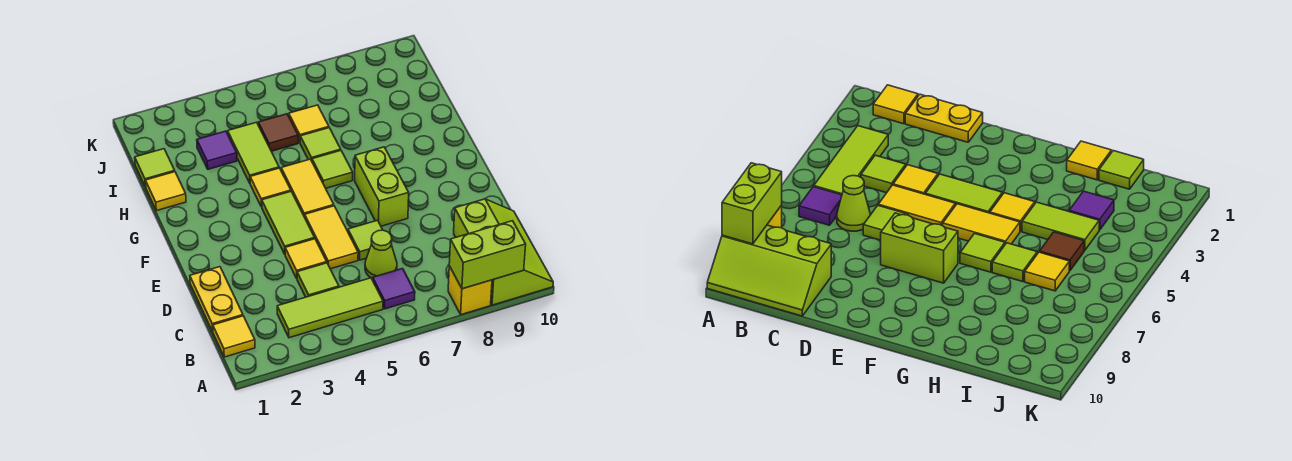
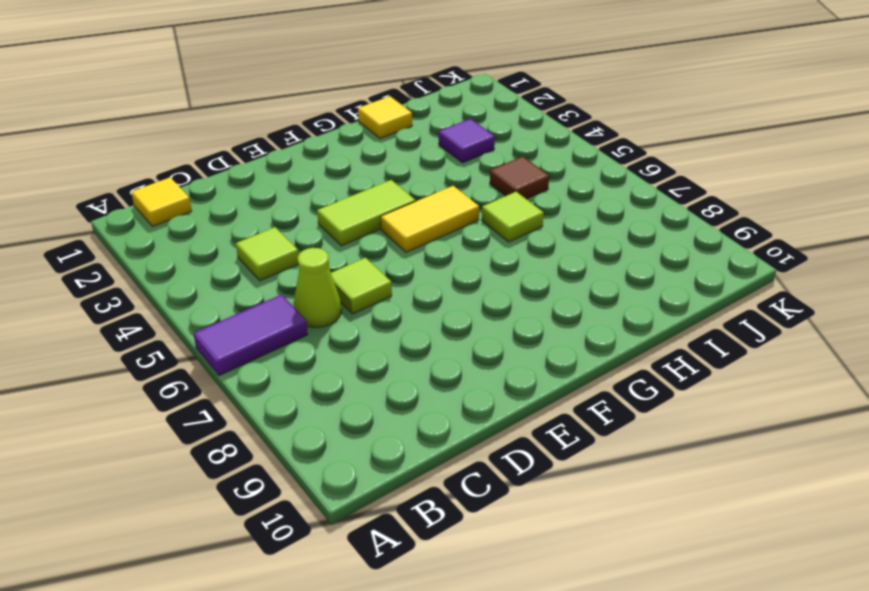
purple 1x2 tile [193,295,308,376] -> purple 1x1 tile [373,269,415,309]
none -> yellow 1x1 brick [448,266,492,315]
none -> lime 2x3 slope [454,199,553,305]
none -> lime 1x3 tile [277,278,383,338]

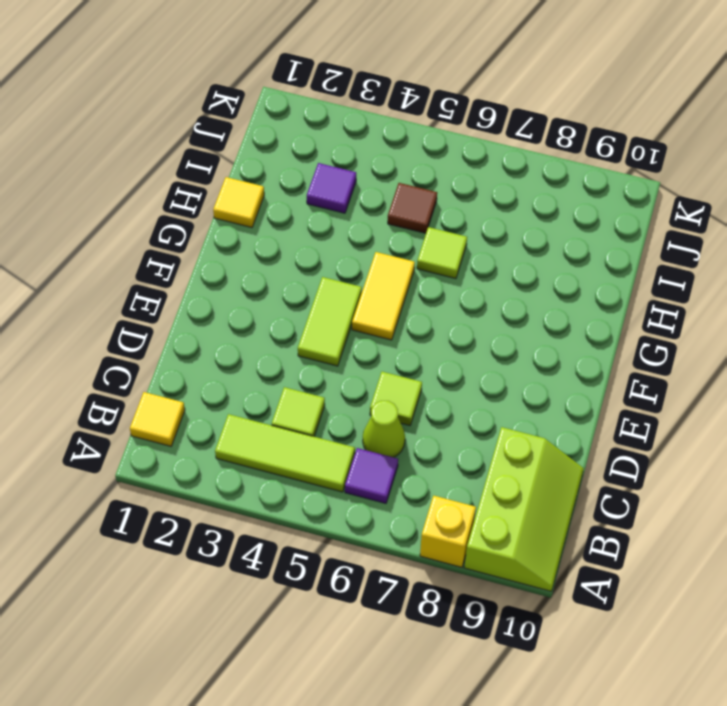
none -> yellow 1x2 plate [190,267,243,332]
none -> yellow 1x1 tile [285,239,327,278]
none -> yellow 1x2 tile [305,206,358,269]

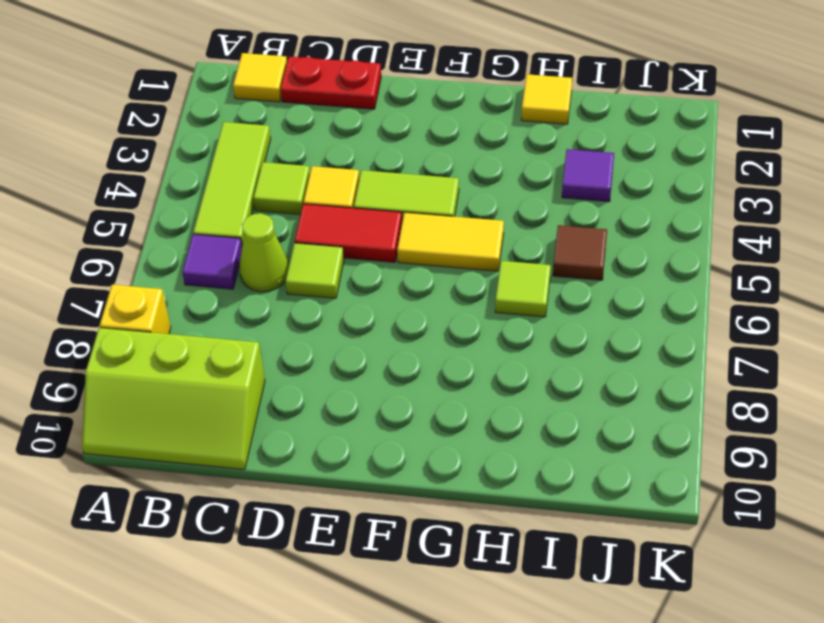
red 1x2 plate [281,57,381,109] -> yellow 1x2 plate [190,267,243,332]
red 1x2 tile [295,204,402,262] -> yellow 1x2 tile [305,206,358,269]
none -> lime 1x2 brick [355,147,409,226]
none -> yellow 1x1 tile [250,168,291,207]
none -> lime 1x1 tile [312,151,353,188]

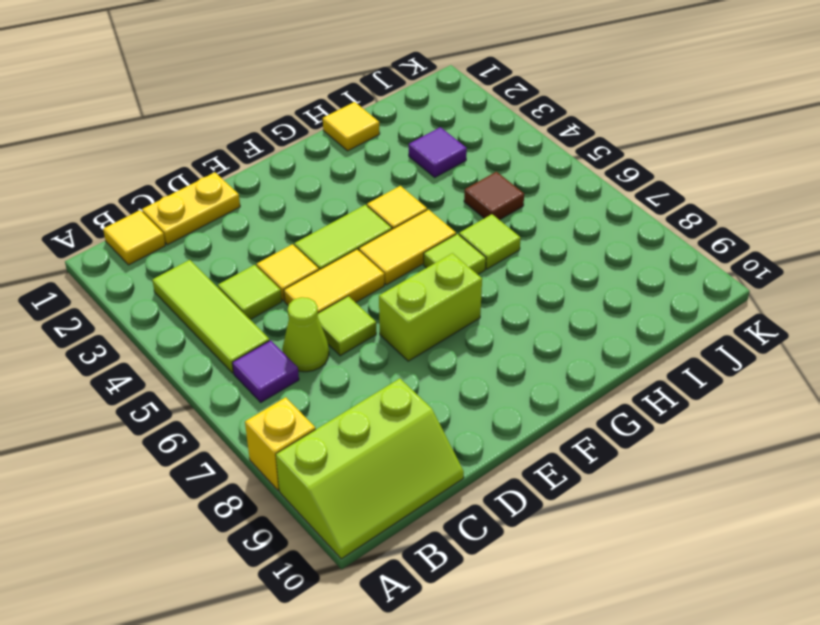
none -> lime 1x2 tile [228,122,279,183]
none -> lime 1x1 tile [135,149,175,187]
none -> yellow 1x1 tile [289,105,329,142]

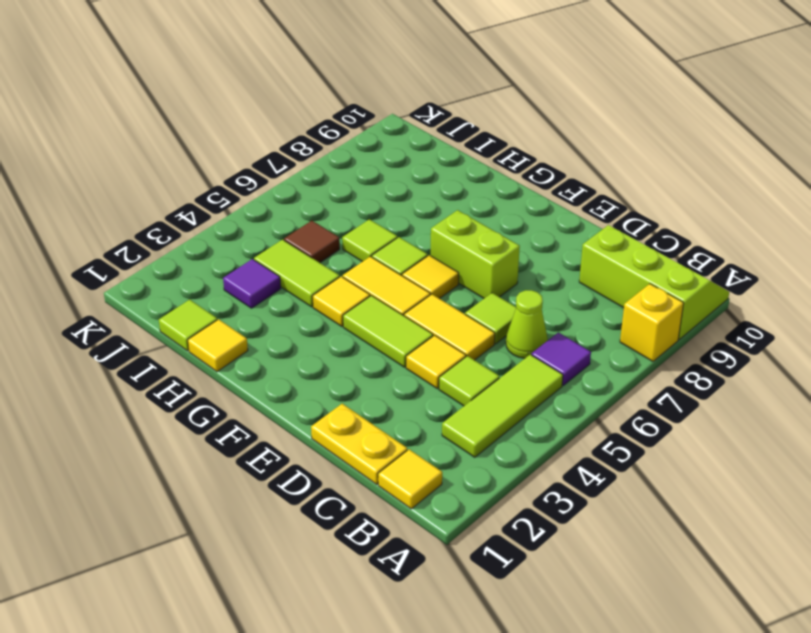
yellow 1x1 tile [402,255,459,299] -> yellow 1x1 tile moved to [289,105,329,142]
none -> lime 1x2 brick [449,221,526,289]

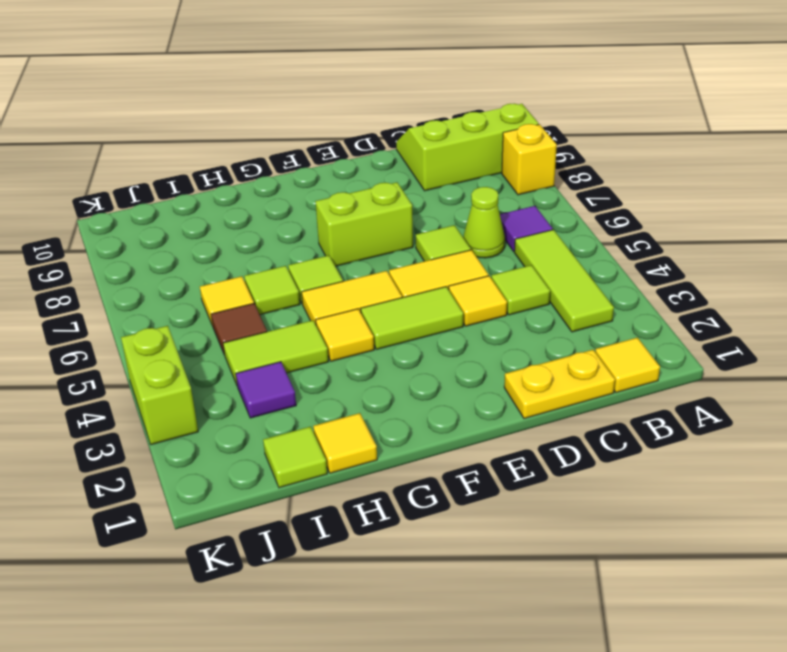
lime 1x2 brick [121,326,198,445] -> lime 1x2 brick moved to [449,221,526,289]

